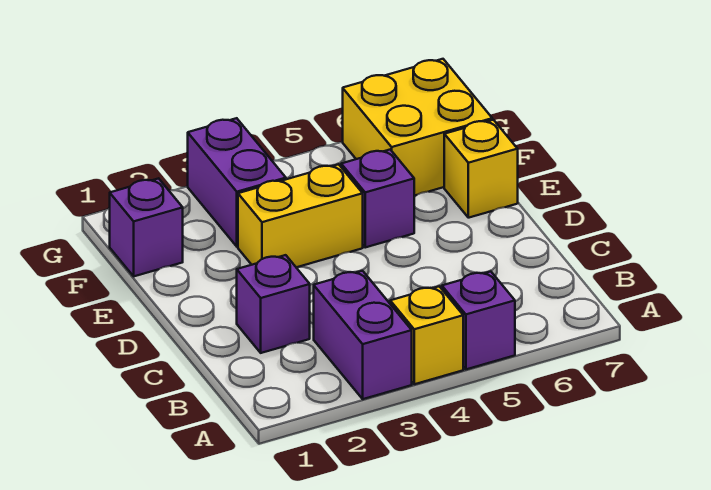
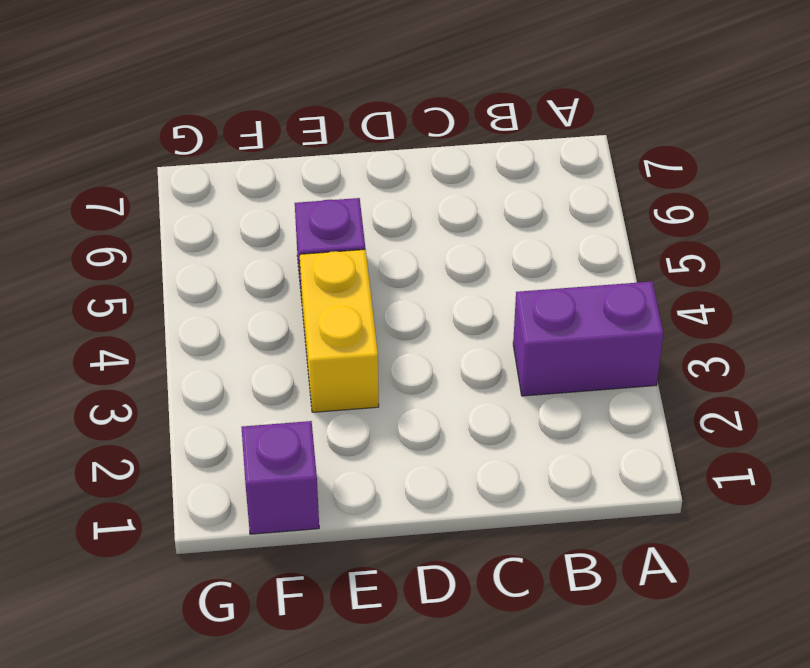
none -> yellow 1x1 brick [390,286,463,384]
none -> purple 1x1 brick [442,272,515,369]

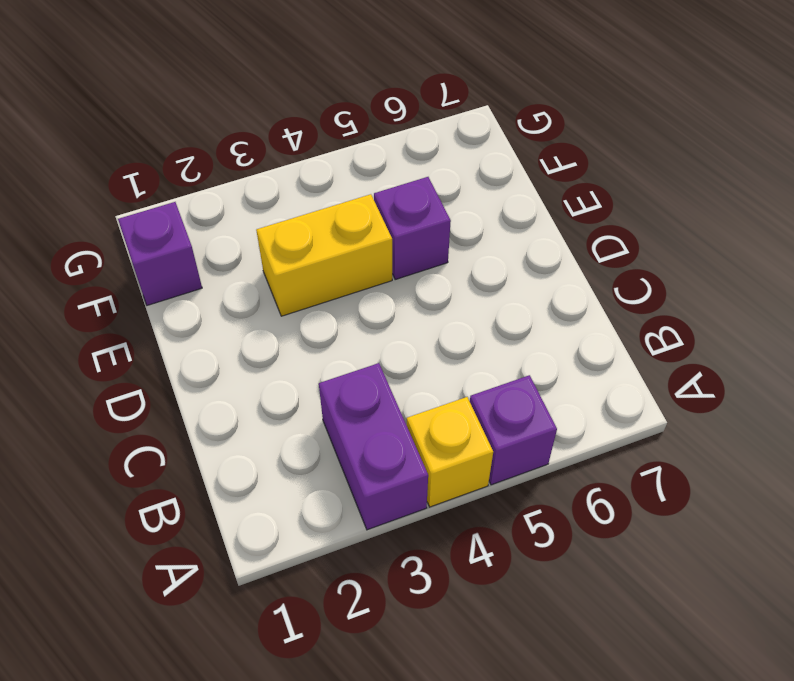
none -> purple 1x1 brick [237,255,310,353]
none -> yellow 1x1 brick [444,120,518,218]

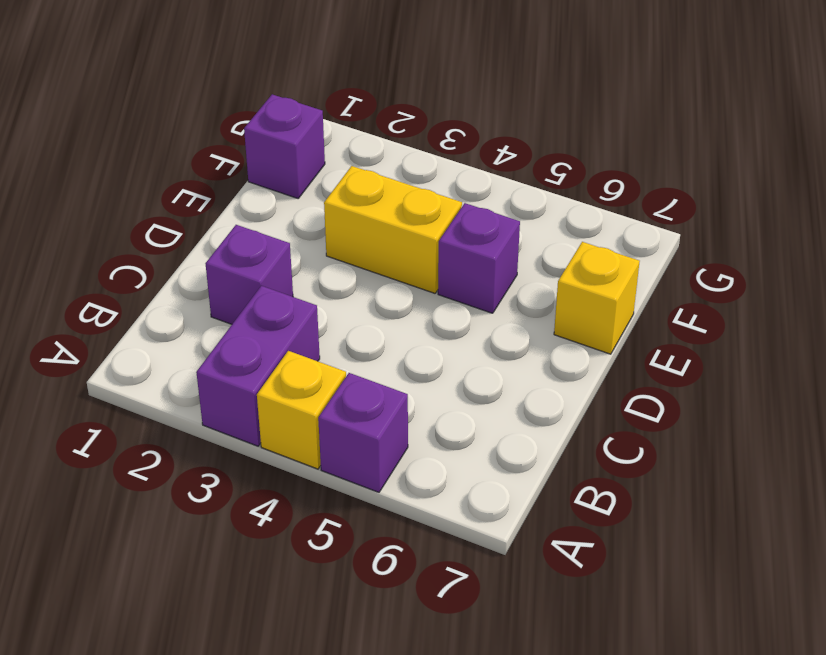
none -> purple 1x2 brick [188,118,286,247]
none -> yellow 2x2 brick [343,59,492,196]

